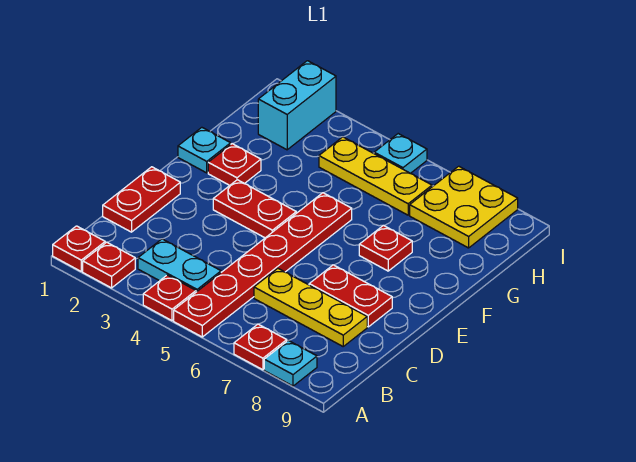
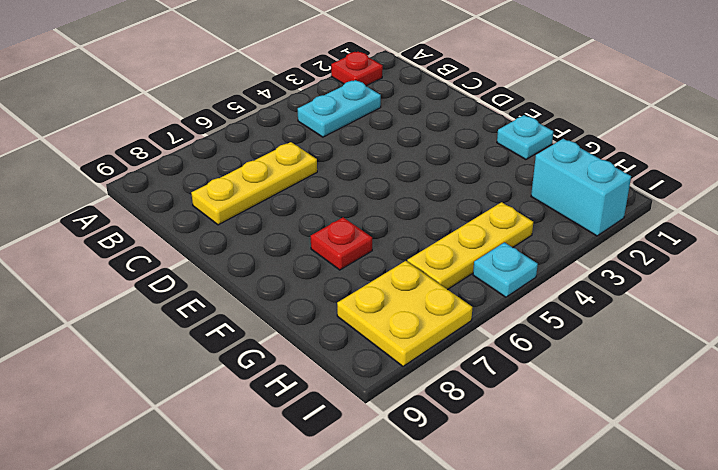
none -> red 1x1 plate [53,226,105,271]
none -> red 1x1 plate [143,275,196,321]
none -> red 1x6 plate [174,193,352,337]

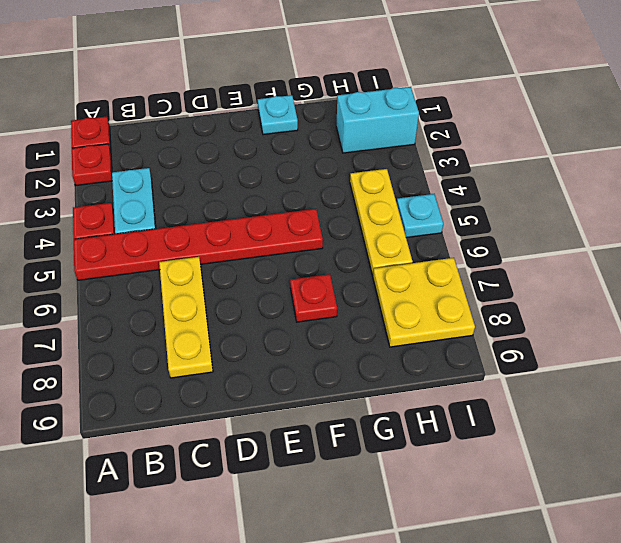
none -> red 1x1 plate [234,324,287,370]
none -> cyan 1x1 plate [264,340,317,386]
none -> red 1x2 plate [103,167,180,232]

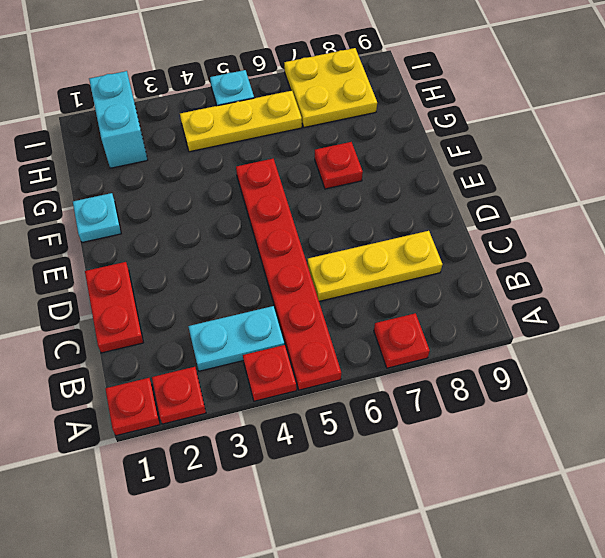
none -> cyan 1x1 plate [264,340,317,386]
none -> red 1x2 plate [309,265,392,327]
none -> red 1x2 plate [213,180,296,238]

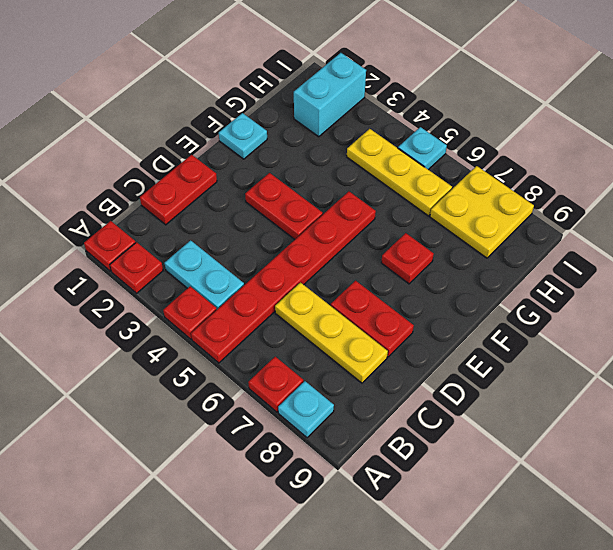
none -> red 1x1 plate [208,144,261,185]

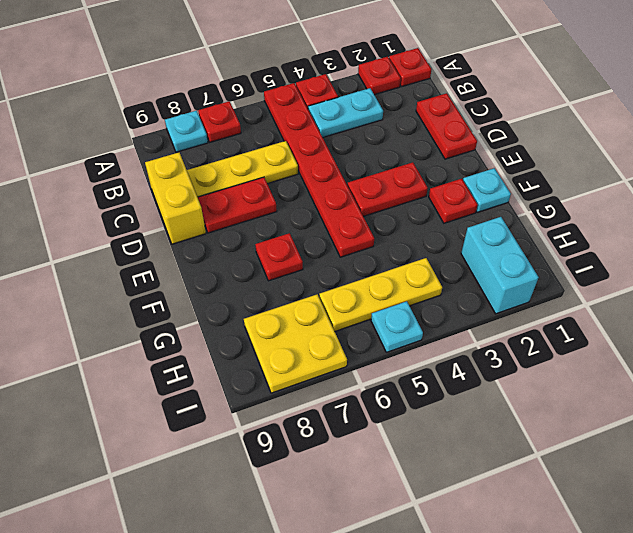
yellow 1x2 brick [145,153,206,244] -> none

